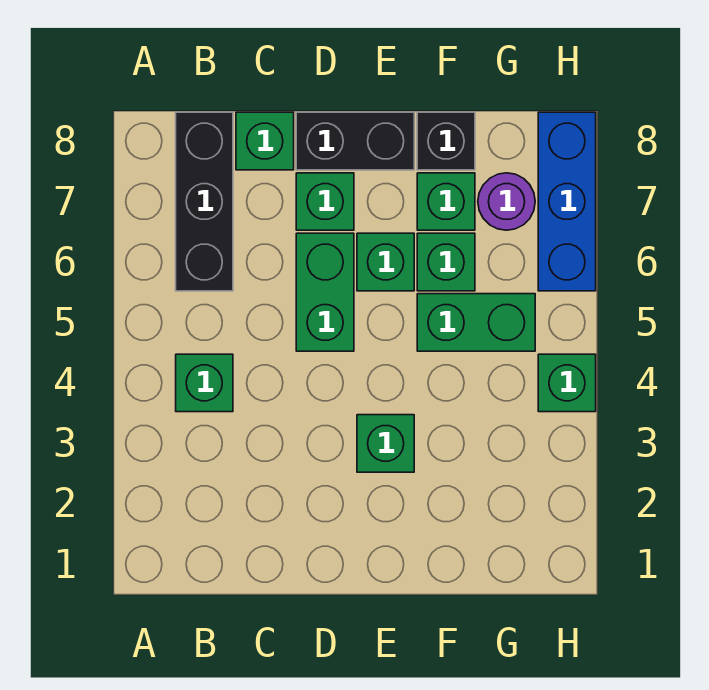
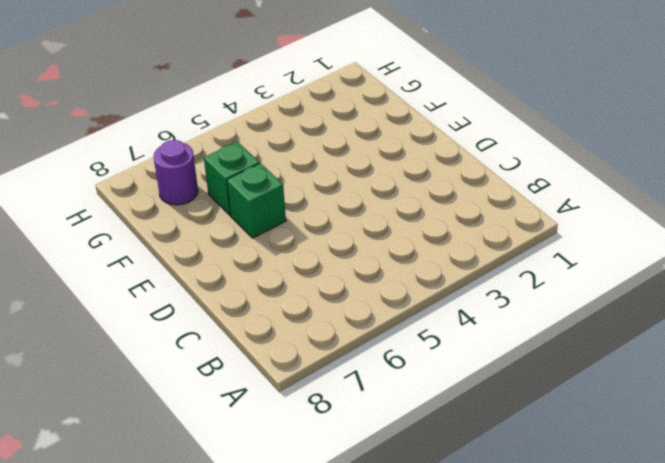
none -> green 1x1 brick [176,354,233,412]
none -> black 1x3 brick [176,112,233,291]
none -> green 1x1 brick [236,112,294,170]

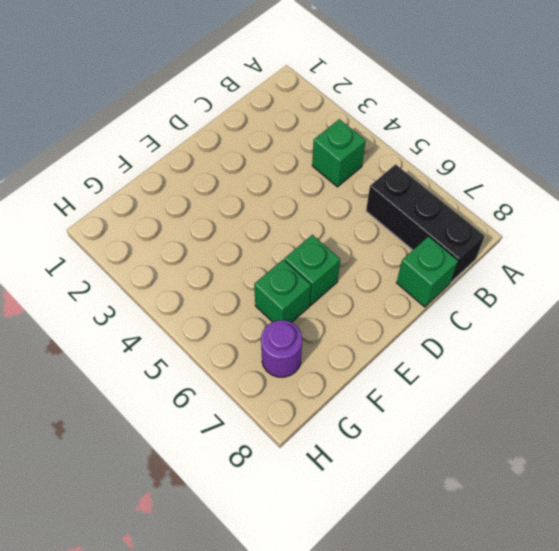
none -> green 1x2 brick [296,233,354,351]
none -> green 1x1 brick [296,173,354,230]
none -> black 1x2 brick [296,112,414,170]

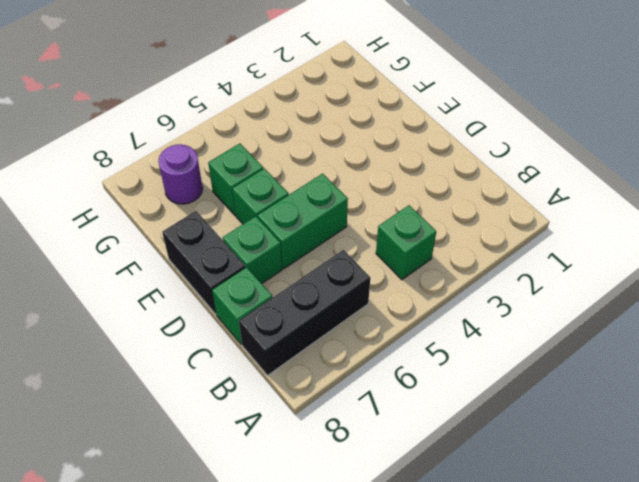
none -> green 1x1 brick [357,415,414,472]
none -> green 1x2 brick [417,294,535,351]
none -> green 1x1 brick [417,173,475,230]

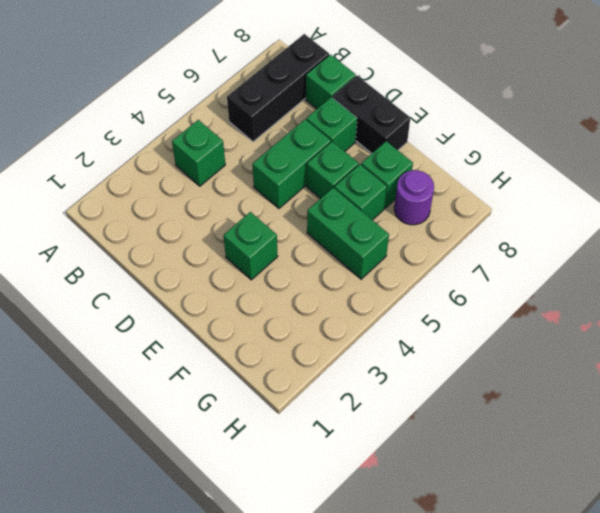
none -> black 1x1 brick [417,112,475,170]
none -> green 1x1 brick [538,354,596,412]
none -> blue 1x3 brick [538,112,596,291]

